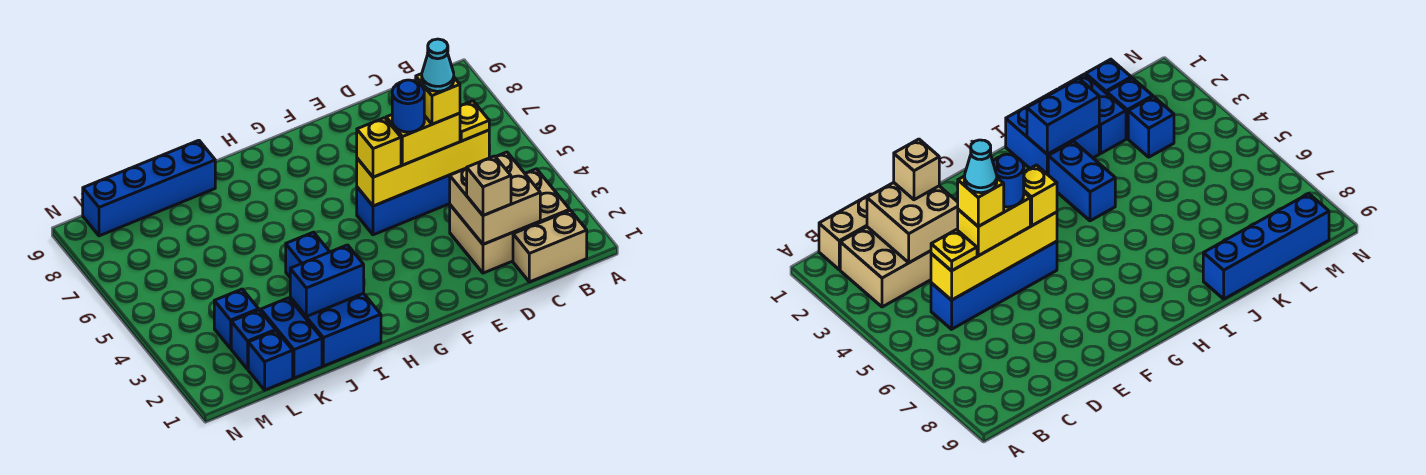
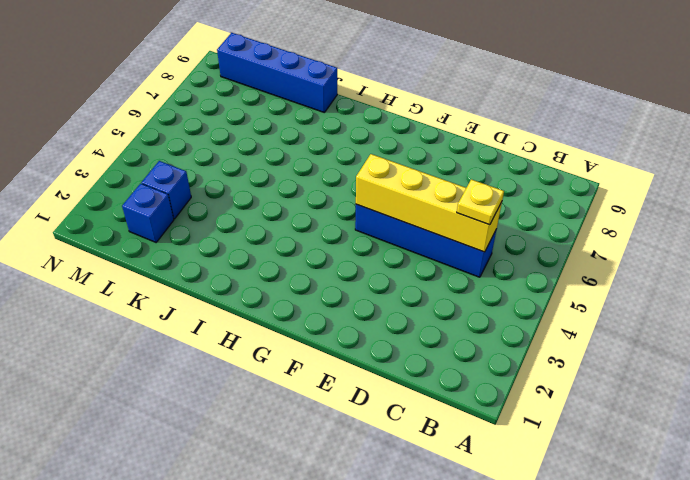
none -> tan 1x2 brick [513,210,587,282]
none -> tan 2x3 brick [450,169,570,273]
none -> blue 2x2 brick [290,293,381,366]

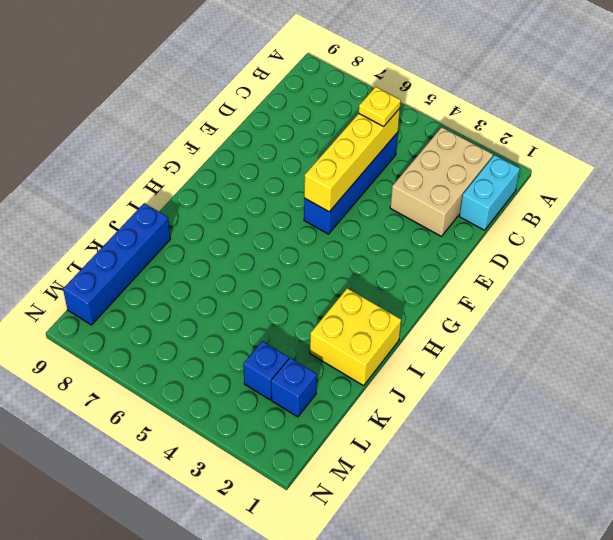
cyan 1x2 brick [459,155,520,230] -> tan 1x2 brick [513,210,587,282]
yellow 2x2 brick [310,288,401,386] -> blue 2x2 brick [290,293,381,366]
none -> blue 1x2 brick [286,232,329,277]
none -> blue 1x2 brick [261,298,322,378]
none -> blue 1x1 brick [248,331,293,390]

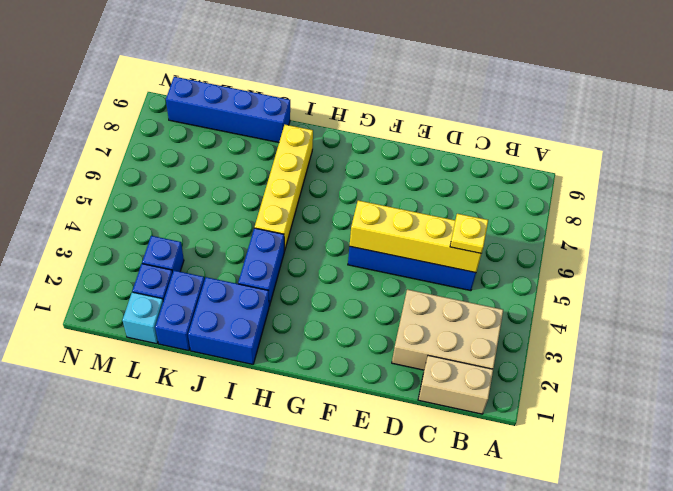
yellow 1x4 brick [255,125,313,251] -> none
cyan 1x1 brick [122,292,163,344] -> blue 1x1 brick [248,331,293,390]
none -> tan 2x2 brick [450,152,540,244]
none -> blue 1x2 brick [290,245,364,316]
none -> tan 1x1 brick [467,156,511,216]

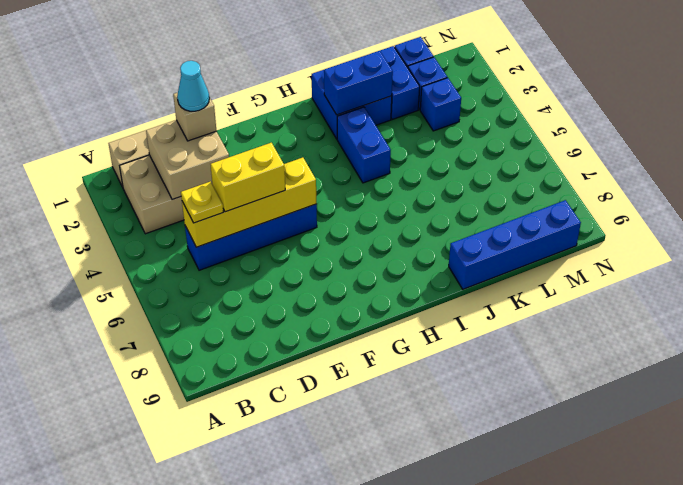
cyan 1x1 cone [177,61,209,111] -> cyan 1x1 cone moved to [422,39,454,91]
none -> yellow 1x1 brick [357,118,401,177]
none -> yellow 1x1 brick [416,74,460,124]
none -> blue 1x1 round brick [392,80,424,132]

